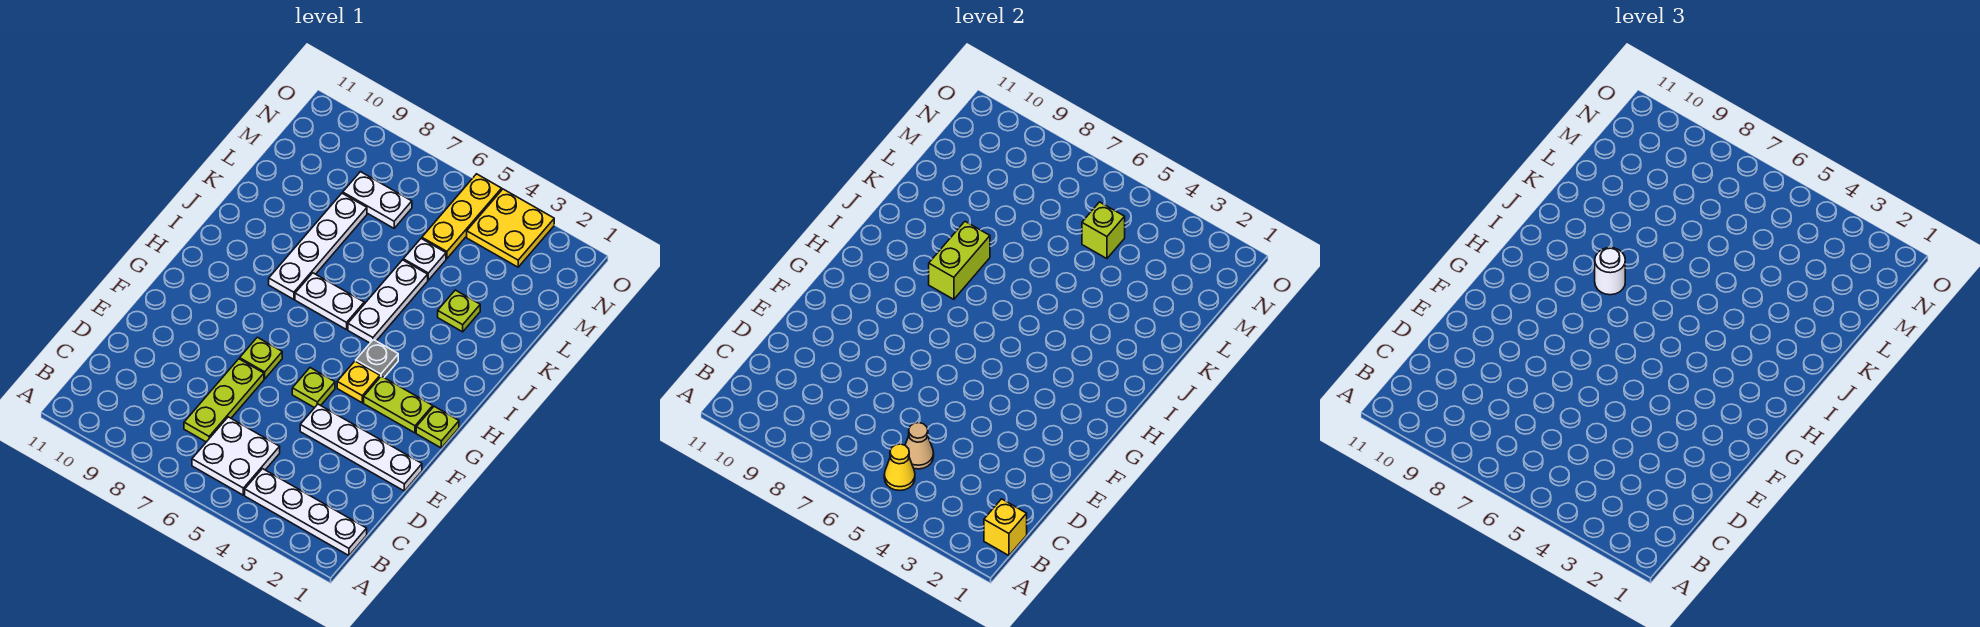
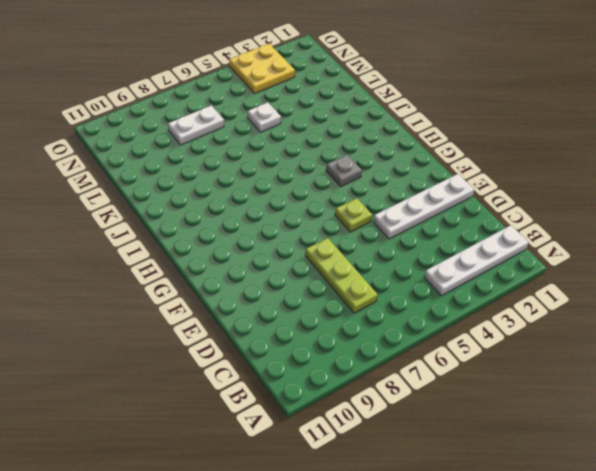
none -> white 2x2 plate [192,417,280,495]
none -> lime 1x1 plate [240,337,282,379]
none -> lime 1x1 plate [416,406,459,448]

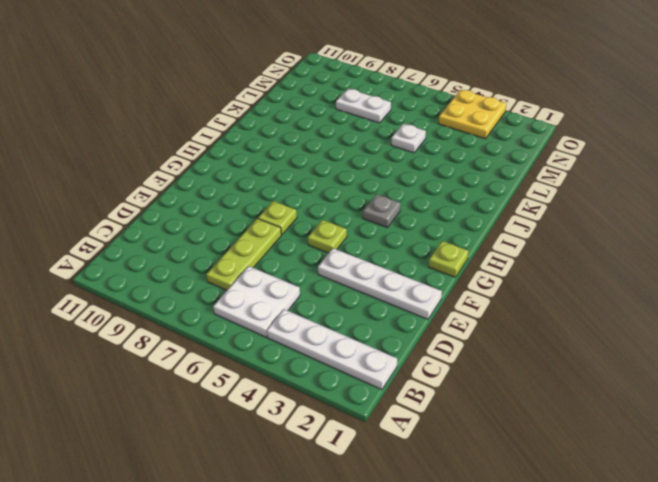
none -> lime 1x2 plate [364,376,433,433]
none -> yellow 1x1 plate [337,361,380,403]
none -> white 1x3 plate [348,260,428,343]

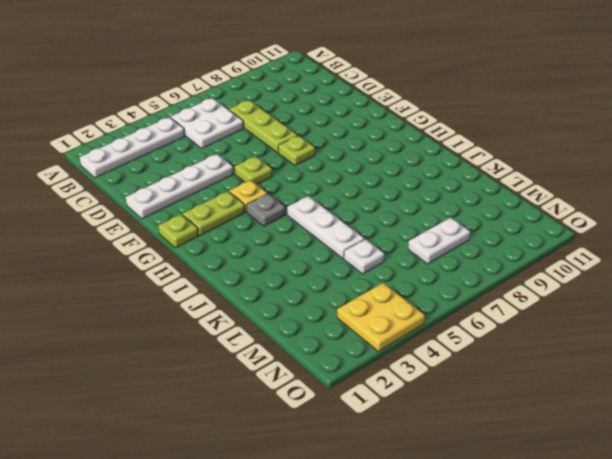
none -> white 1x2 plate [295,273,364,330]
none -> white 1x4 plate [269,193,367,299]
none -> lime 1x1 plate [438,290,480,332]

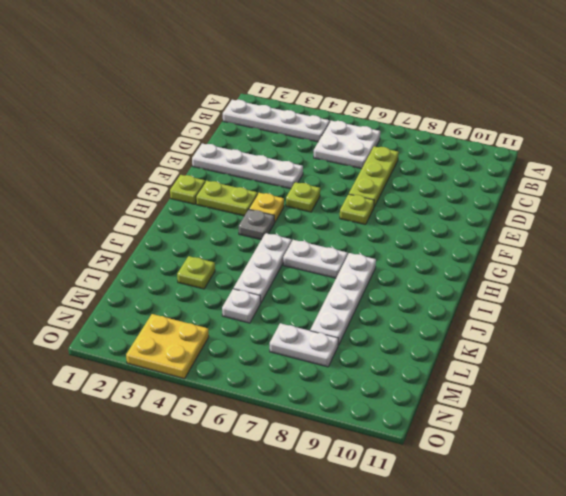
none -> yellow 1x3 plate [422,174,502,259]
none -> yellow 1x1 brick [984,499,1027,556]
none -> yellow 1x1 cone [884,444,915,490]

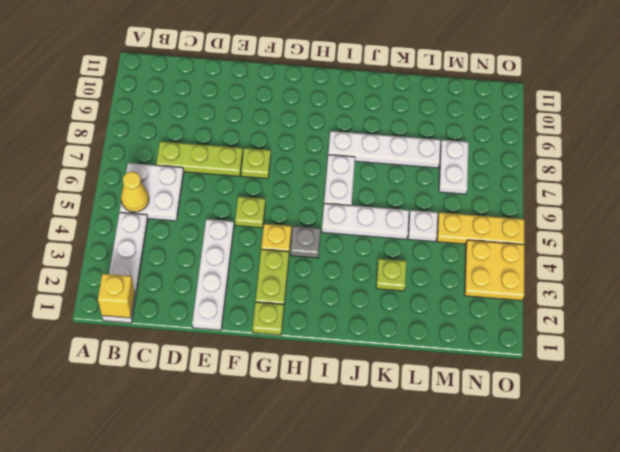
none -> tan 1x1 cone [905,423,934,469]
none -> lime 1x2 brick [929,222,990,299]
none -> lime 1x1 brick [1082,202,1125,259]

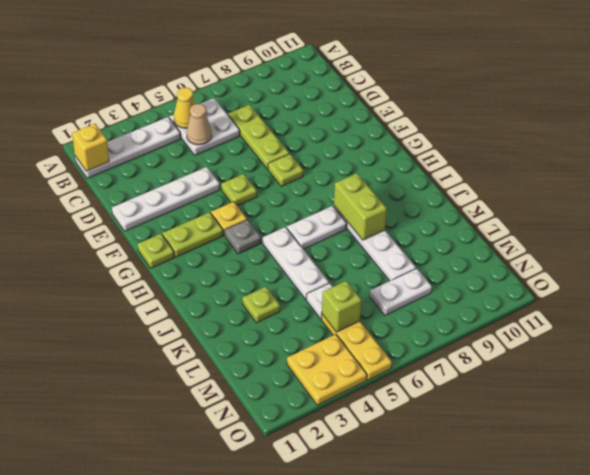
none -> white 1x1 round brick [1595,248,1625,295]

